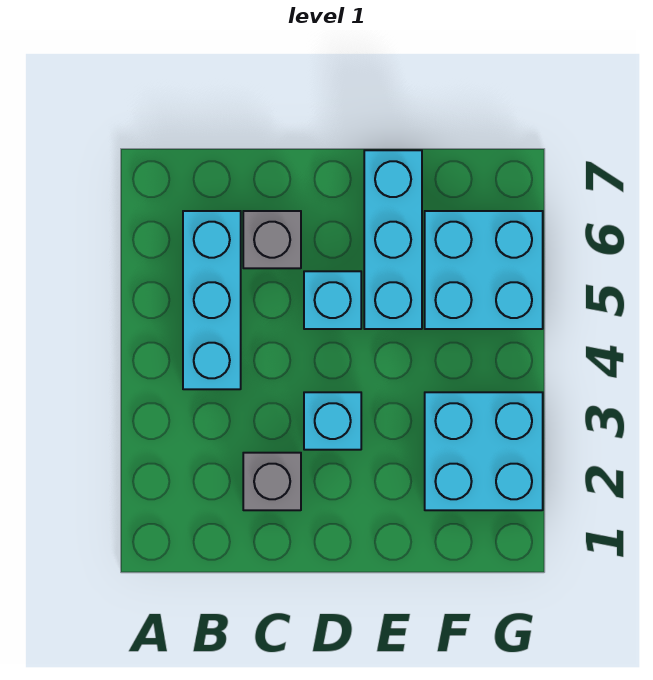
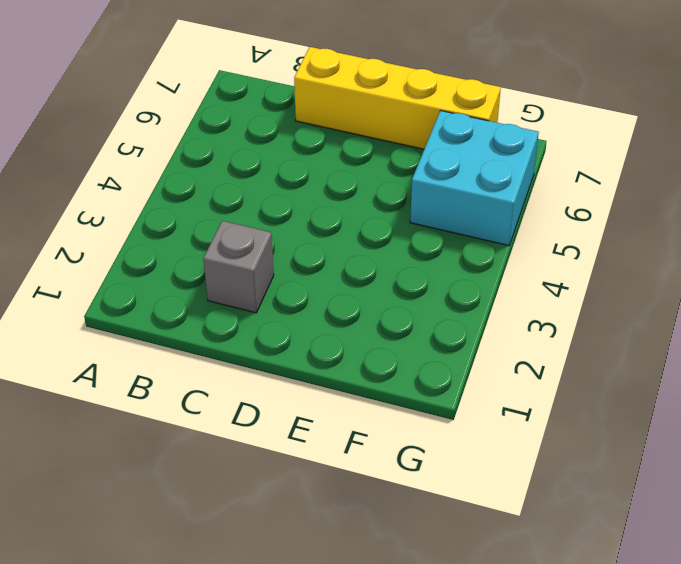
yellow 1x4 brick [294,47,501,149] -> cyan 1x3 brick [364,150,422,329]
none -> cyan 1x3 brick [183,211,241,389]
none -> grey 1x1 brick [243,211,301,268]

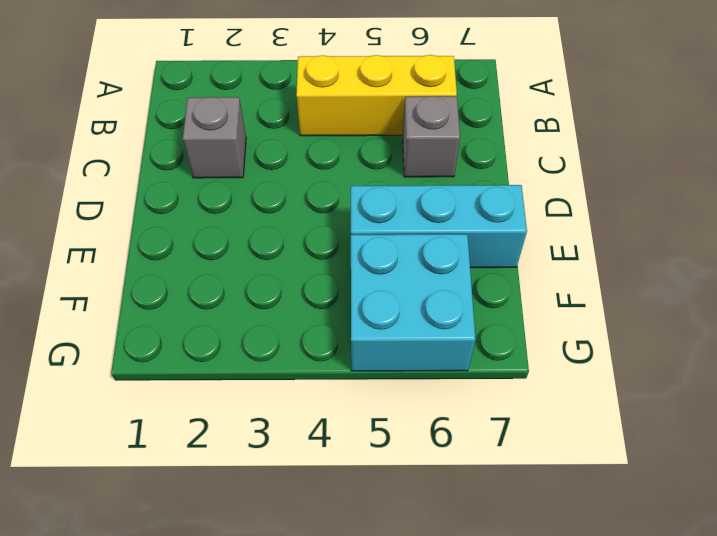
yellow 1x3 brick [296,55,457,136] -> cyan 1x3 brick [183,211,241,389]
none -> cyan 1x1 brick [304,392,361,450]
none -> cyan 1x1 brick [304,271,361,329]

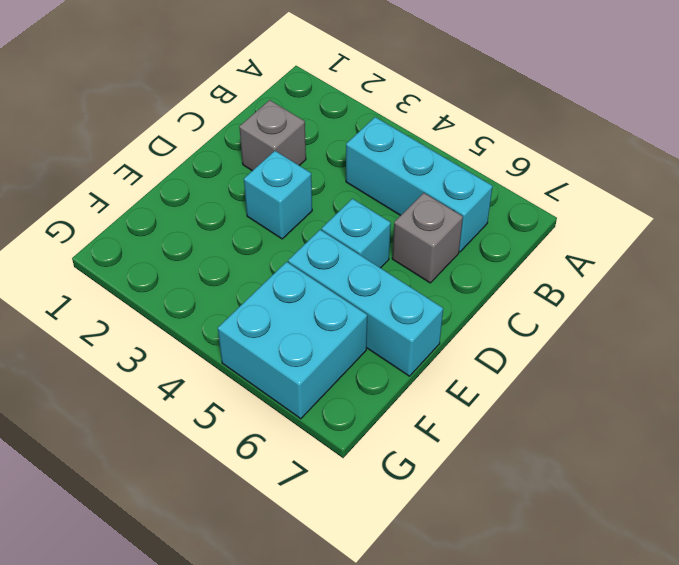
none -> cyan 2x2 brick [425,392,543,510]

